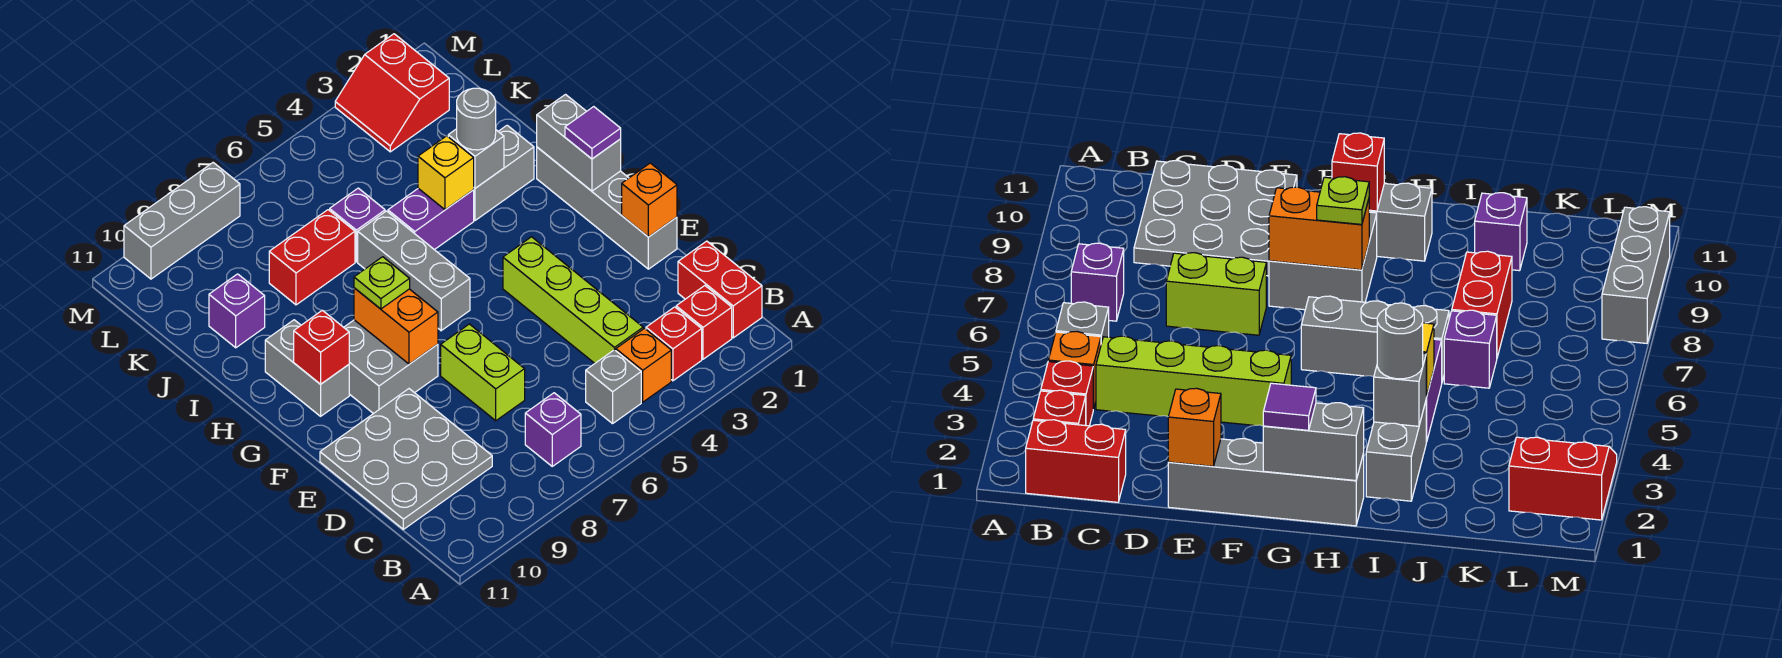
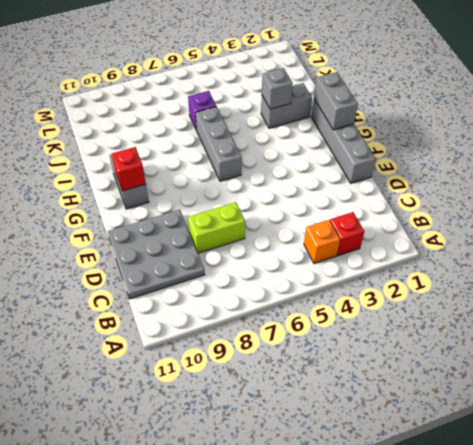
lime 1x2 brick [188,202,245,253] -> lime 1x2 brick turned to [441,324,525,421]
none -> red 1x2 brick [678,241,762,338]
none -> red 1x1 brick [676,286,732,359]
none -> grey 1x1 brick [586,350,641,424]

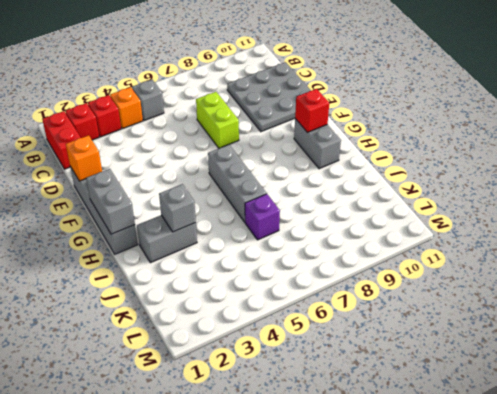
none -> purple 1x1 brick [525,393,581,466]
none -> lime 1x4 brick [503,237,643,363]
none -> grey 2x2 brick [344,320,438,414]

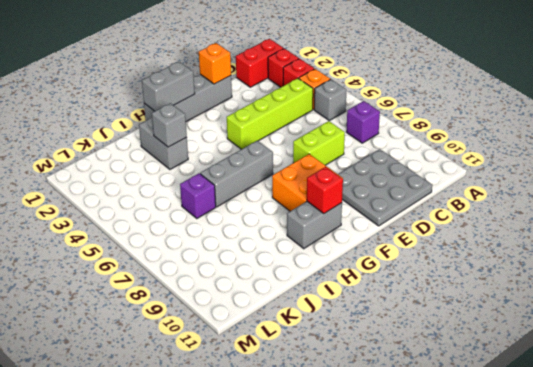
orange 2x2 brick [272,154,343,211] -> grey 2x2 brick [344,320,438,414]
none -> purple 1x2 brick [388,188,474,250]
none -> red 1x2 brick [269,210,355,305]
none -> purple 1x1 brick [209,274,265,348]

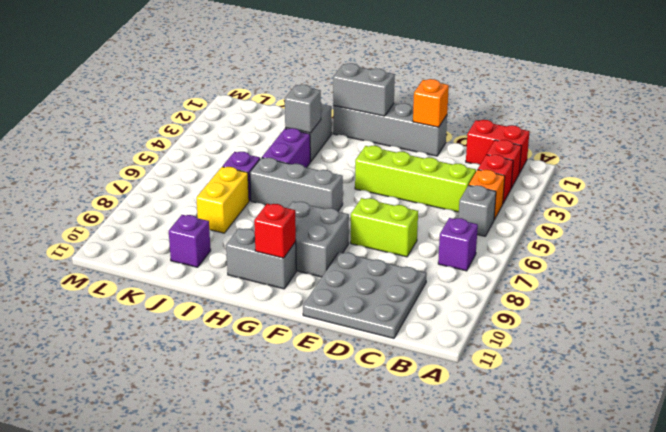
yellow 1x2 brick [196,167,249,233] -> red 1x2 brick [269,210,355,305]
none -> red 2x2 slope [335,34,449,152]
none -> grey 1x3 brick [124,163,240,279]
none -> orange 1x2 brick [354,288,438,364]

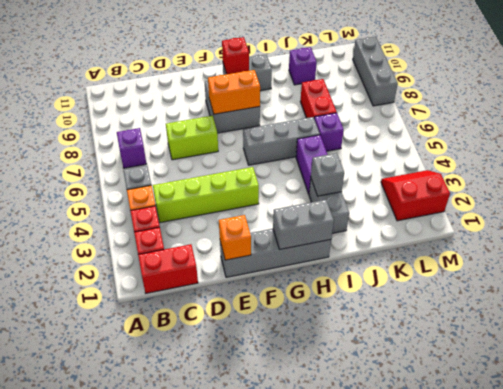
none -> grey 3x3 plate [320,389,492,529]
none -> yellow 1x1 brick [418,136,474,210]
none -> purple 1x1 tile [565,107,621,159]

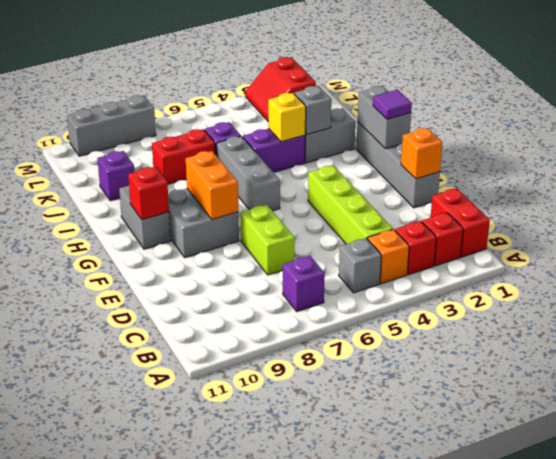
none -> grey 3x3 plate [320,389,492,529]
none -> lime 1x1 plate [354,257,410,309]
none -> grey 1x1 round brick [457,88,496,150]

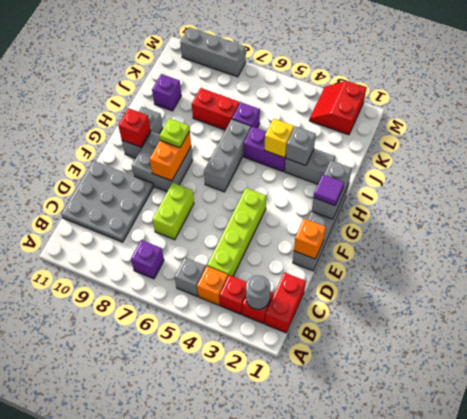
grey 1x1 round brick [246,275,270,309] -> grey 1x1 round brick moved to [457,88,496,150]

